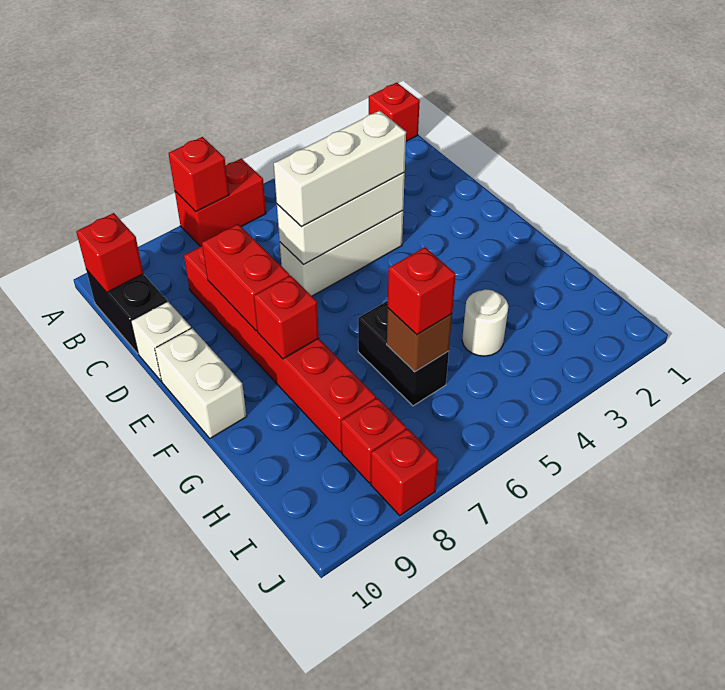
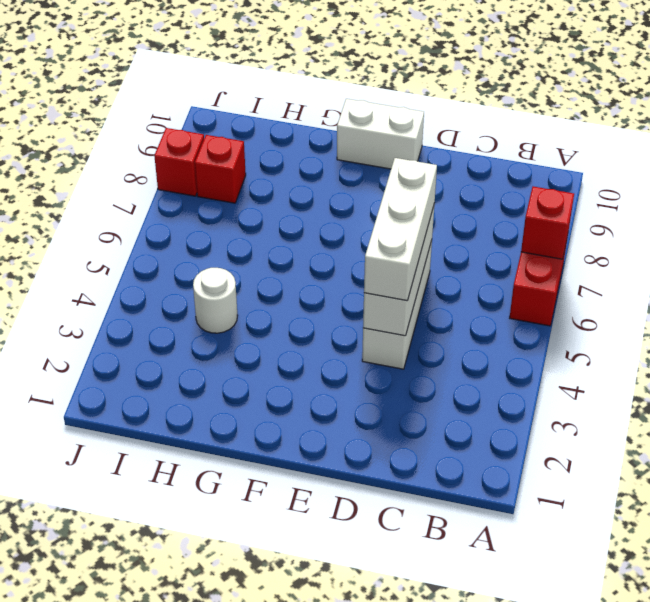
none -> red 1x1 brick [369,83,420,141]
none -> black 1x2 brick [86,269,167,354]
none -> red 1x6 brick [184,246,376,452]

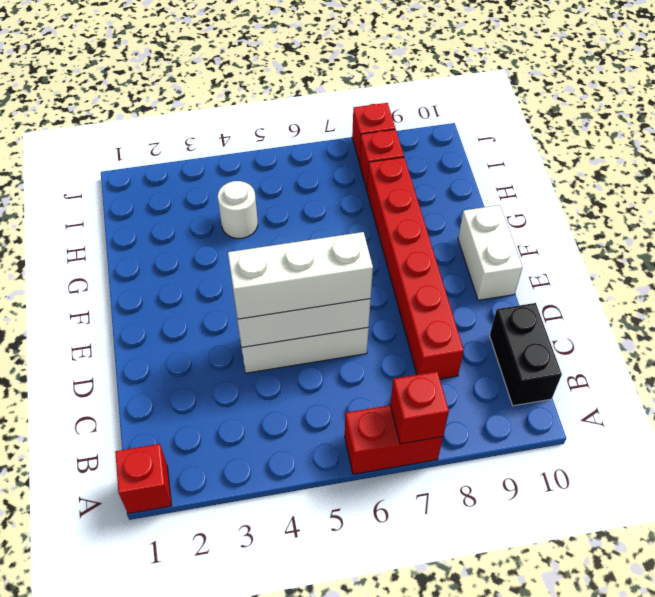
none -> white 1x1 brick [131,301,191,381]
none -> black 1x2 brick [358,301,449,406]
none -> red 1x1 brick [76,213,143,292]

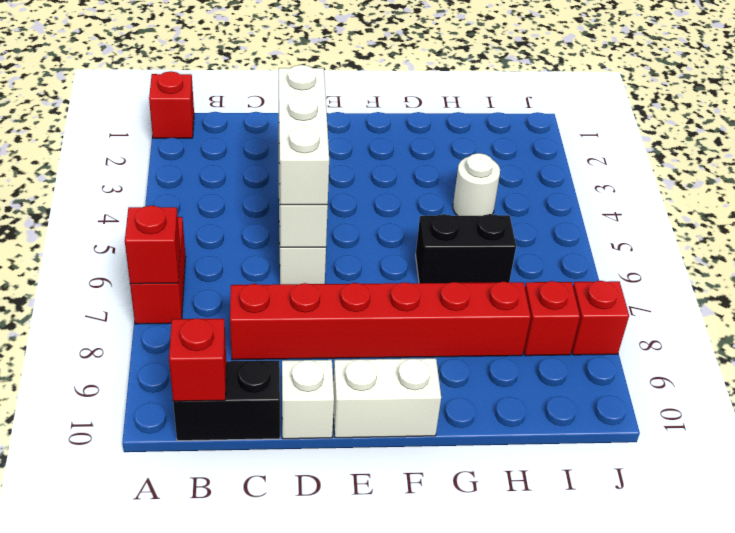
none -> red 1x2 brick [202,224,289,331]
none -> red 1x1 brick [254,276,319,359]
none -> brown 1x1 brick [387,308,452,372]

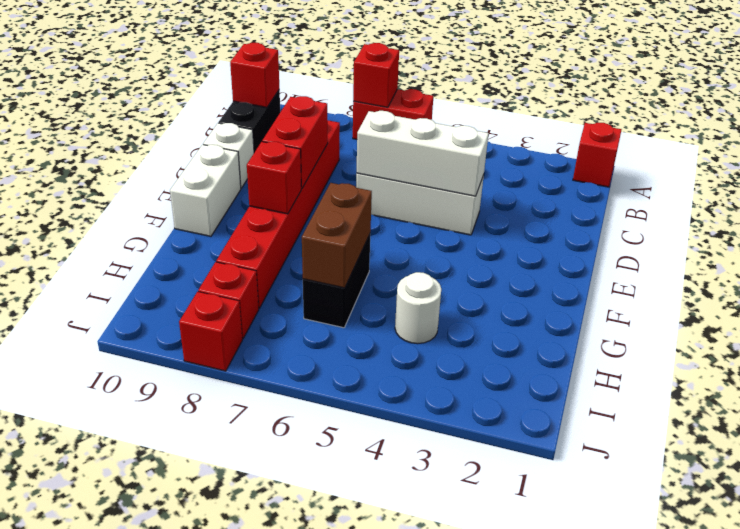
brown 1x2 brick [302,183,372,288] -> brown 1x1 brick [387,308,452,372]
none -> white 1x3 brick [274,111,406,227]
none -> red 1x1 brick [388,247,456,335]

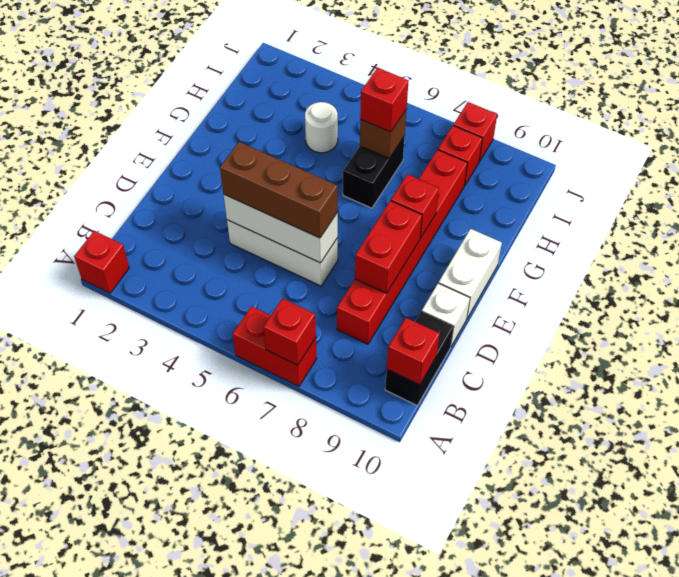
brown 1x3 brick [220,142,338,238] -> white 1x3 brick [274,111,406,227]

